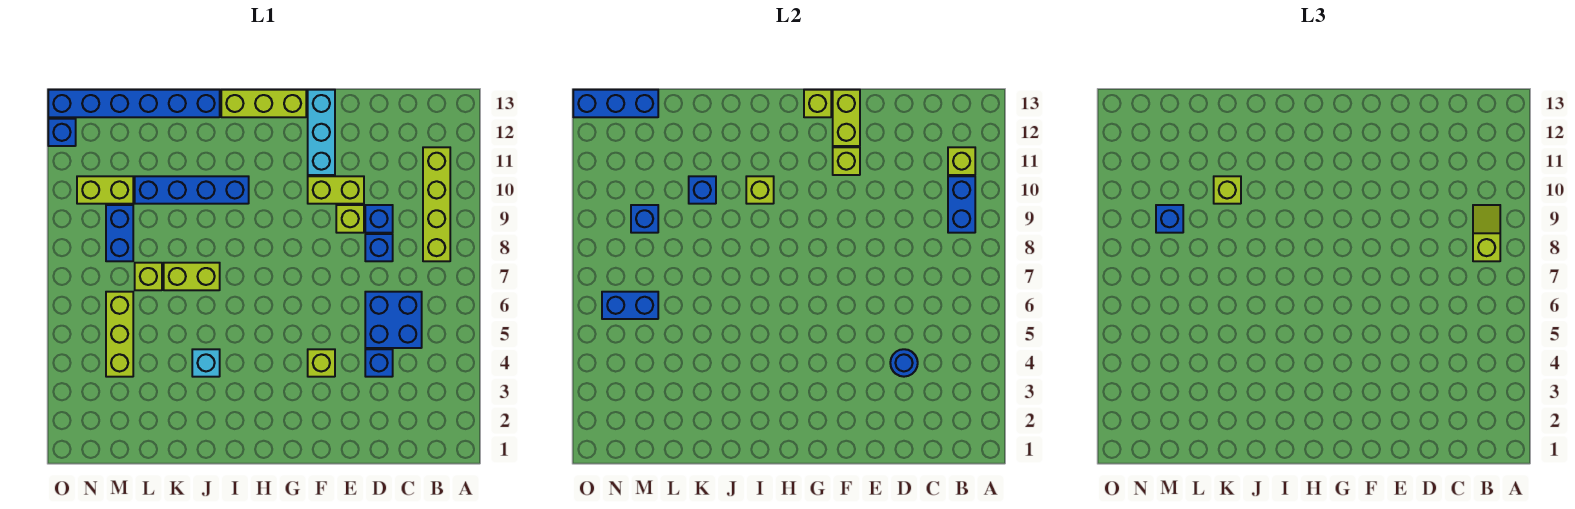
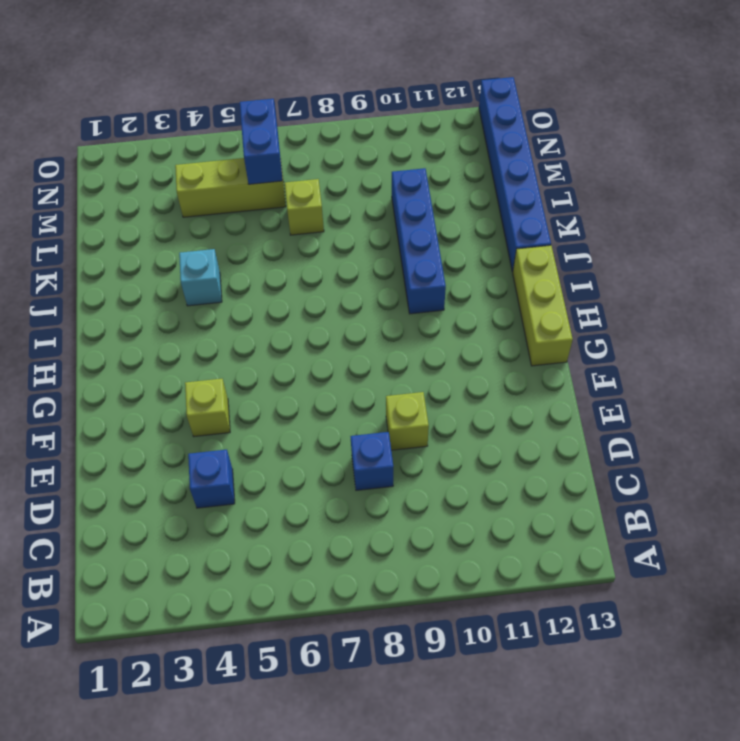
none -> lime 1x4 brick [423,147,450,261]
none -> blue 2x2 brick [365,292,422,348]
none -> blue 1x1 brick [365,205,393,233]
none -> lime 1x2 brick [308,176,364,204]

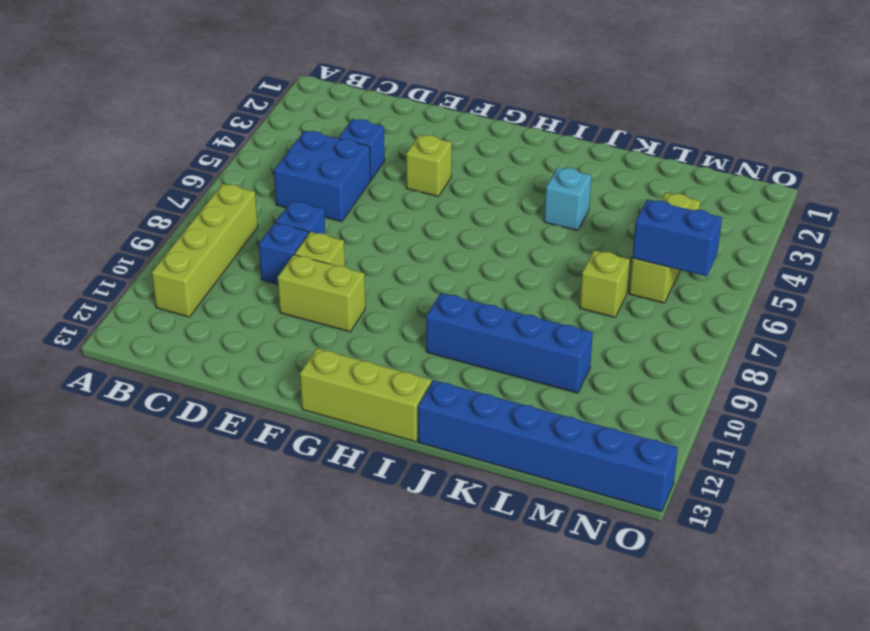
none -> cyan 1x3 brick [308,90,335,175]
none -> lime 1x2 brick [164,263,220,290]
none -> blue 1x2 brick [106,205,133,261]
none -> lime 1x2 brick [77,176,133,204]

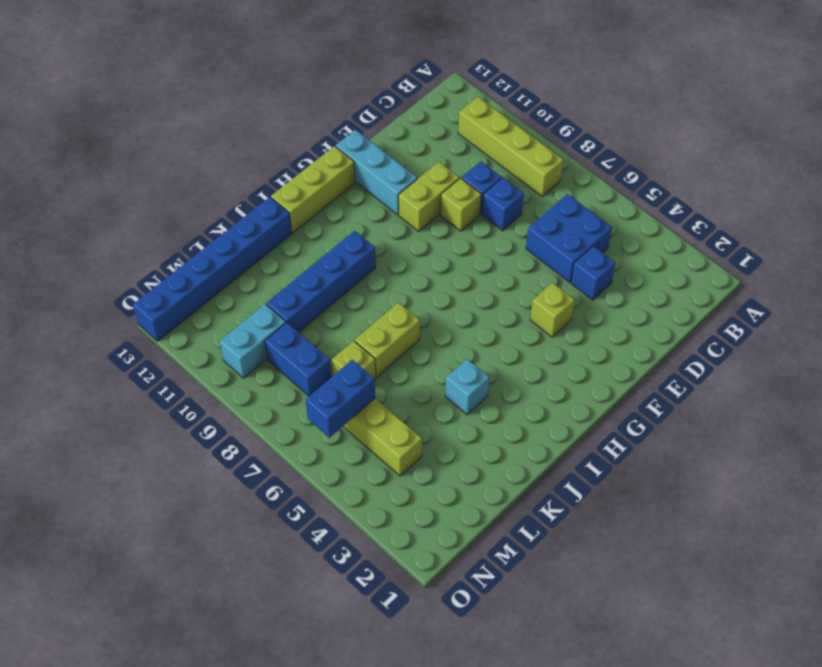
cyan 1x2 brick [220,304,286,378] -> lime 1x2 brick [77,176,133,204]
none -> blue 1x1 brick [48,119,76,146]
none -> blue 1x2 brick [948,176,975,233]
none -> lime 1x1 brick [948,147,975,175]
none -> blue 1x1 round brick [890,349,918,377]

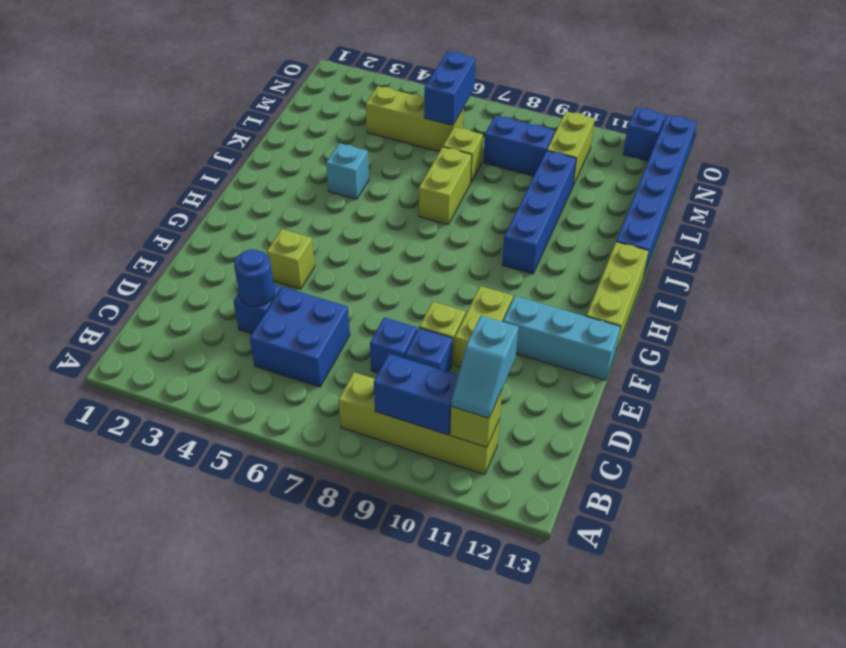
cyan 1x2 slope [451,316,518,418] -> none
none -> lime 1x1 brick [833,147,860,175]
none -> lime 1x2 brick [833,90,860,146]
none -> lime 1x1 brick [804,90,831,117]
none -> lime 1x1 brick [746,176,774,204]

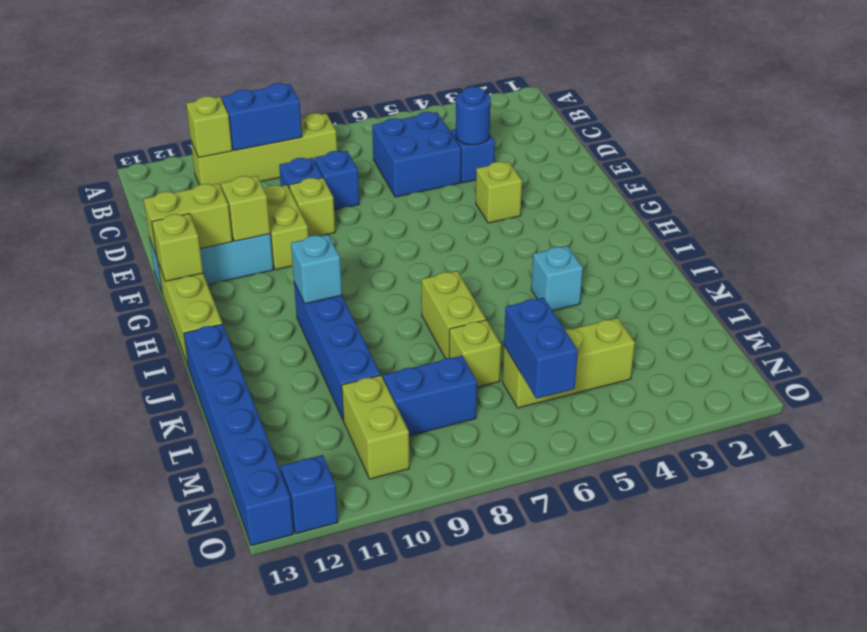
cyan 1x1 brick [291,235,342,304] -> lime 1x1 brick [746,176,774,204]
none -> blue 1x1 brick [689,176,716,204]
none -> blue 1x1 brick [631,205,658,233]
none -> blue 1x3 brick [573,90,658,117]
none -> lime 1x2 slope [1473,205,1500,261]

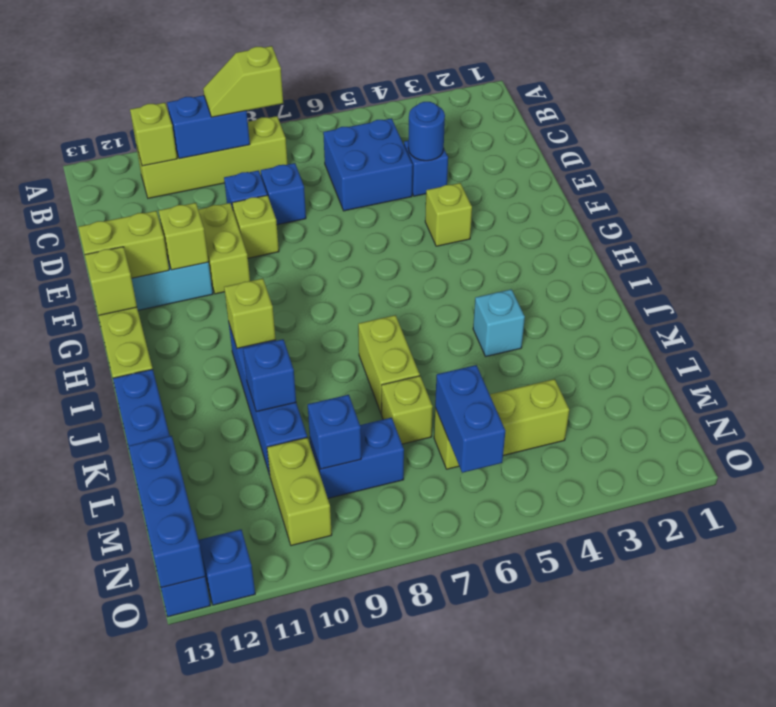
none -> lime 1x1 brick [1214,176,1241,204]
none -> blue 1x1 brick [1156,205,1183,233]

